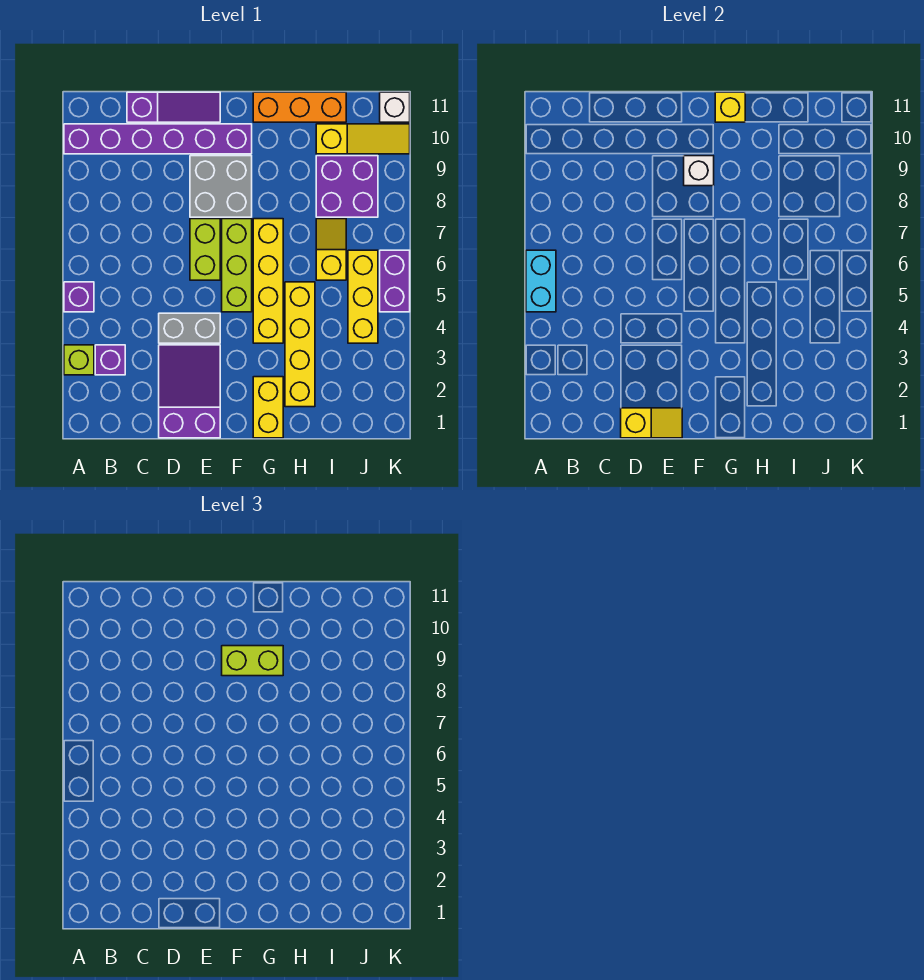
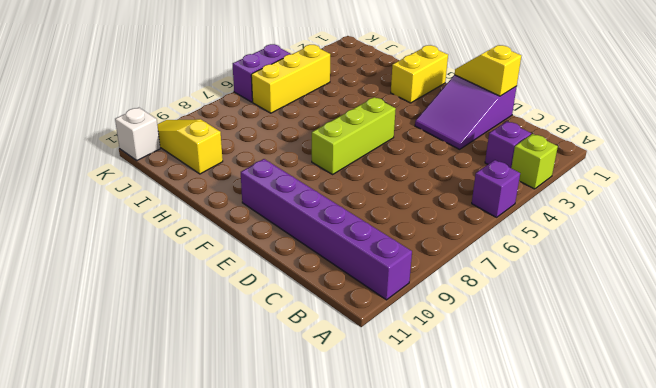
none -> purple 1x3 slope [127,92,220,122]
none -> grey 1x2 brick [159,313,220,343]
none -> lime 1x2 brick [190,219,220,280]

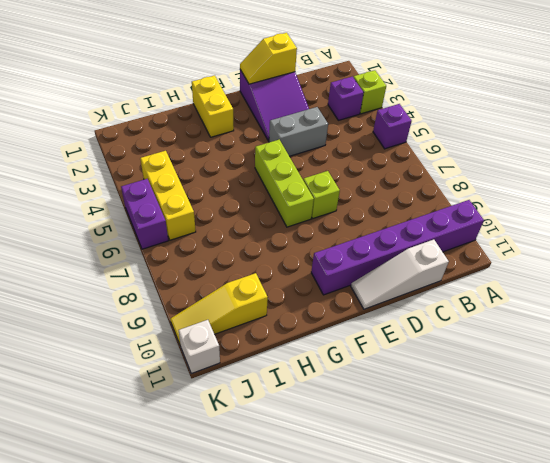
white 1x3 slope [351,240,449,309] -> purple 1x3 slope [127,92,220,122]
lime 1x1 brick [303,171,340,218] -> lime 1x2 brick [190,219,220,280]
none -> grey 2x2 brick [190,156,252,217]
none -> yellow 1x4 brick [253,219,283,343]
none -> orange 1x3 brick [253,92,346,122]

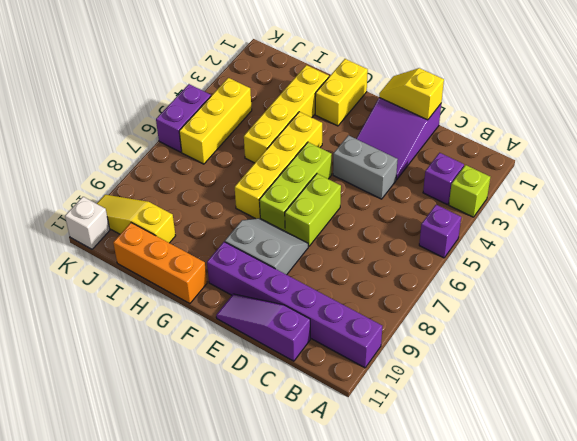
grey 2x2 slope [225,218,308,275] -> grey 2x2 brick [190,156,252,217]
none -> yellow 1x2 slope [316,219,346,280]
none -> purple 2x2 brick [316,156,378,217]
none -> cyan 1x2 brick [526,250,556,312]

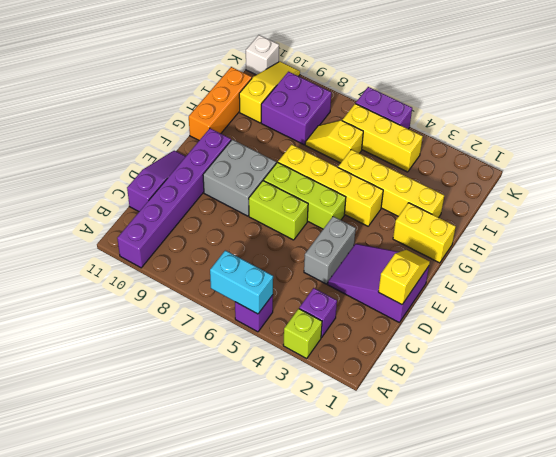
none -> white 1x1 brick [684,156,714,186]
none -> yellow 1x1 brick [715,92,745,122]
none -> lime 1x2 brick [222,646,283,676]

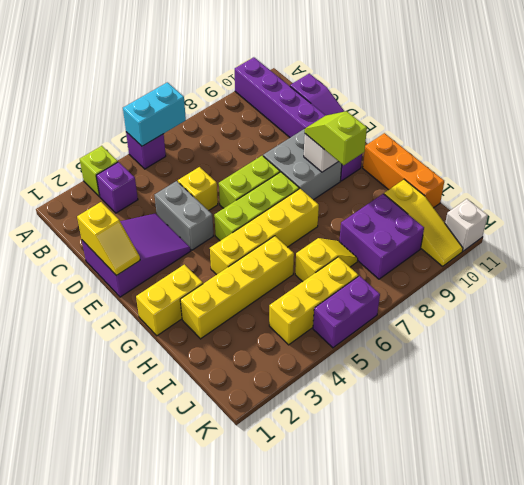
yellow 1x1 brick [178,167,218,211] -> yellow 1x1 brick moved to [715,92,745,122]
lime 1x2 slope [305,111,367,165] -> lime 1x2 brick [222,646,283,676]

